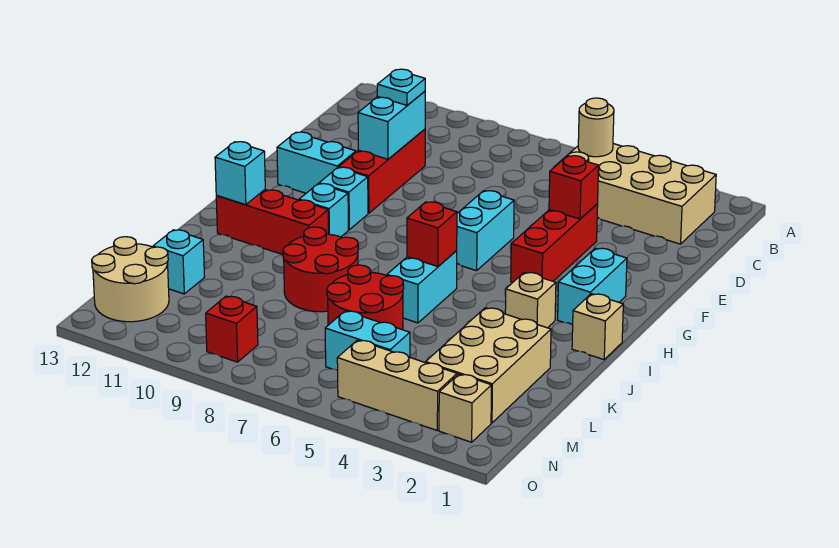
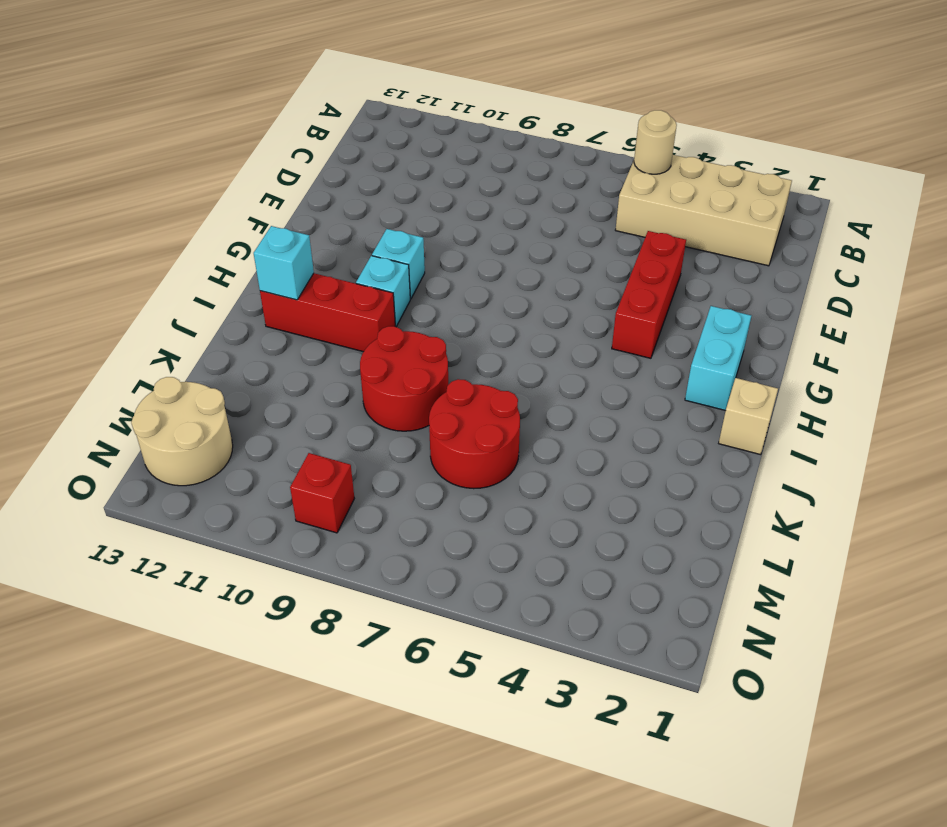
none -> red 1x3 brick [339,129,425,213]
none -> cyan 1x2 brick [456,191,514,271]
none -> cyan 1x2 brick [277,132,356,193]

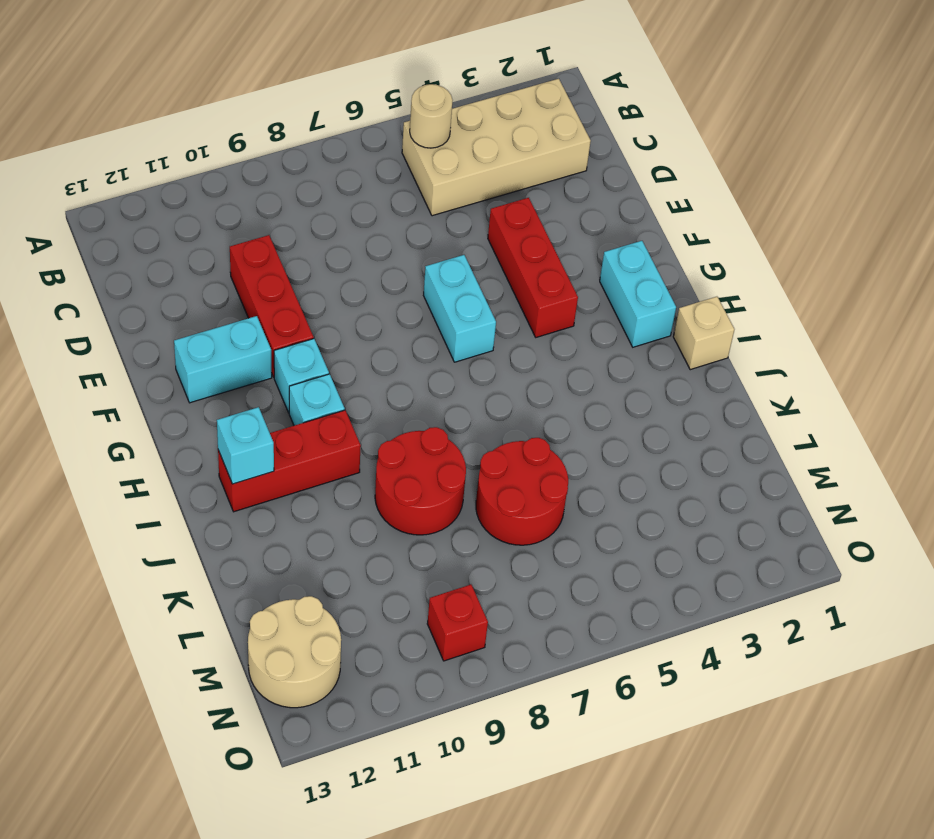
none -> tan 1x1 brick [505,272,556,328]
none -> cyan 1x2 brick [387,251,457,323]
none -> tan 2x3 brick [426,308,551,423]

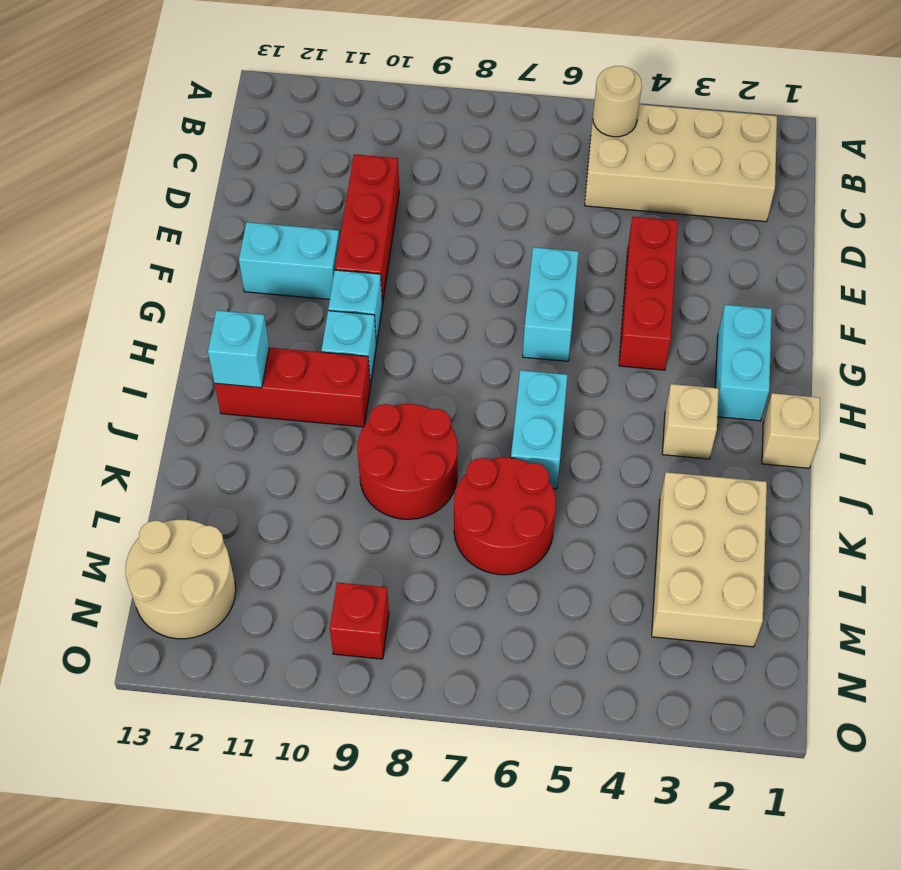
none -> cyan 1x1 brick [153,230,205,294]
none -> cyan 1x2 brick [325,311,410,370]
none -> tan 1x1 brick [439,374,491,442]

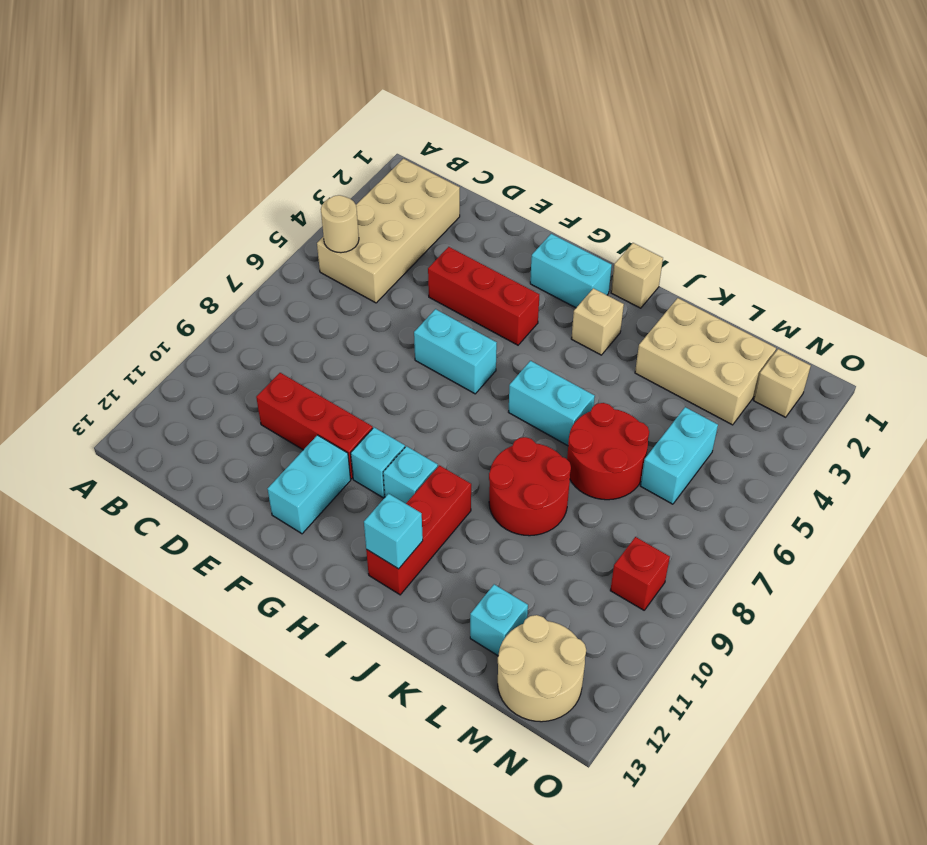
none -> tan 1x3 brick [337,340,457,430]
none -> cyan 1x2 brick [358,91,425,159]
none -> red 1x1 brick [549,156,599,219]

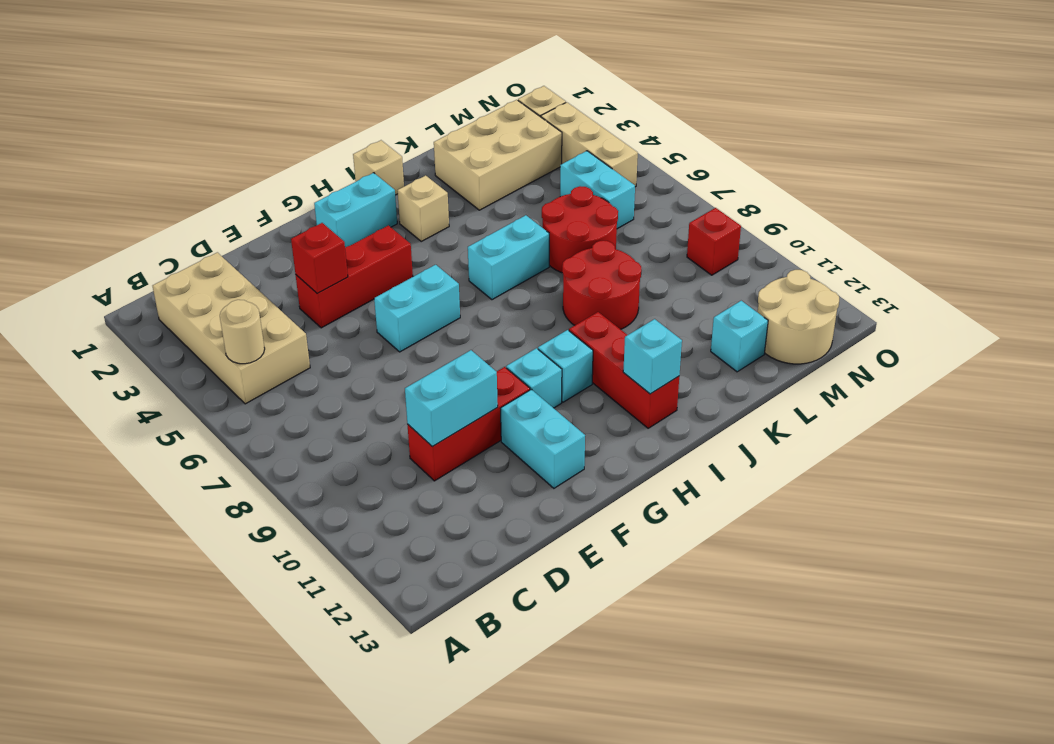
none -> red 1x1 brick [407,202,457,267]
none -> cyan 1x1 plate [377,69,425,105]

